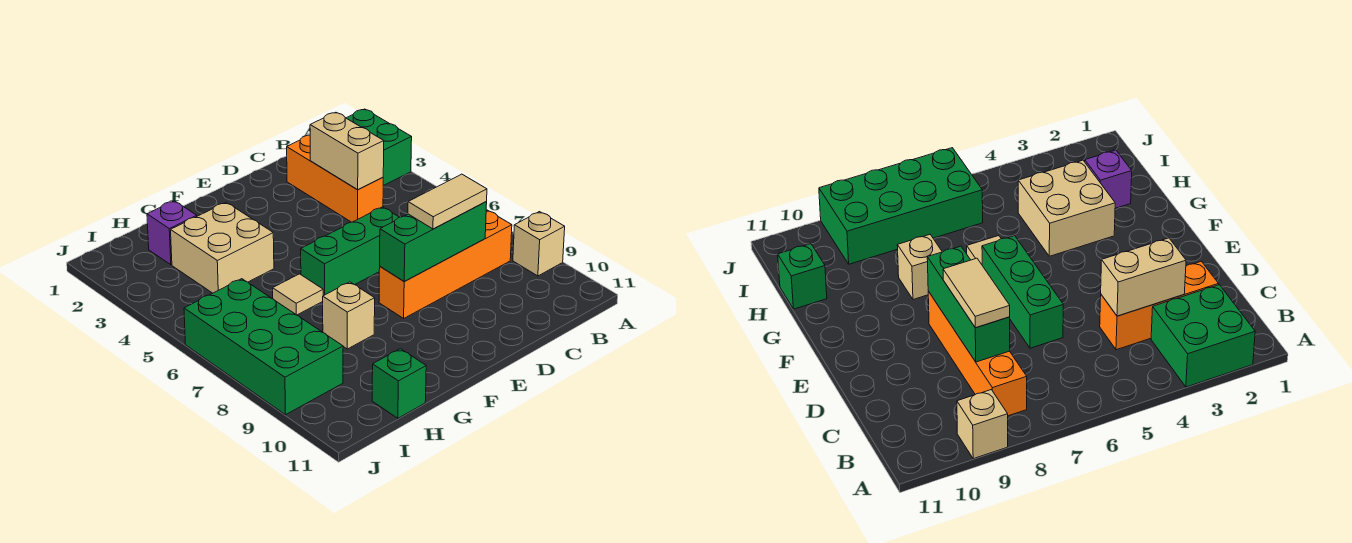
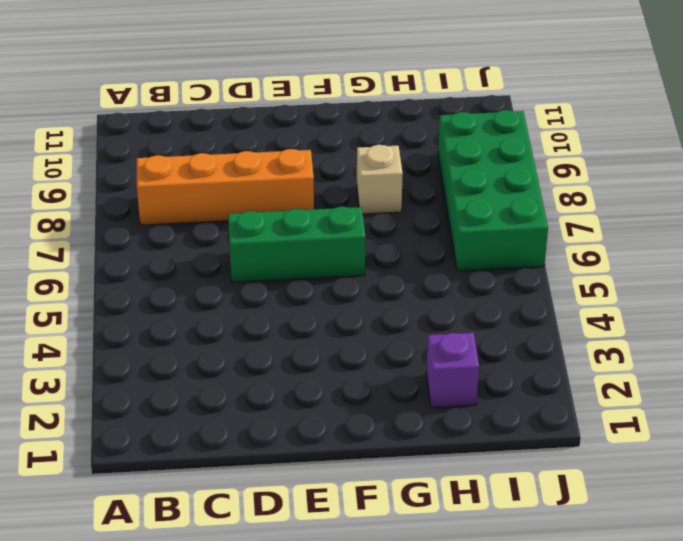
none -> green 2x2 brick [347,109,412,186]
none -> tan 1x1 brick [513,212,565,276]
none -> orange 1x3 brick [287,135,383,222]

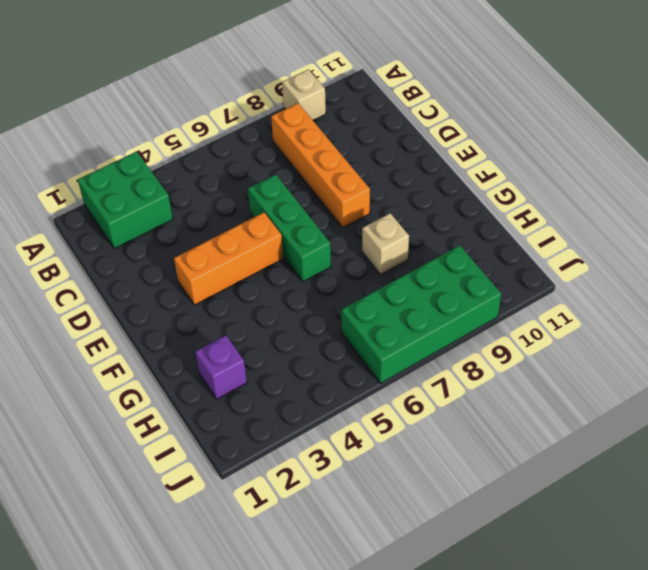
orange 1x3 brick [174,213,283,305] -> orange 1x3 brick moved to [287,135,383,222]
none -> tan 2x2 brick [171,202,274,293]
none -> tan 1x1 tile [273,274,323,315]
none -> green 1x1 brick [372,349,426,418]

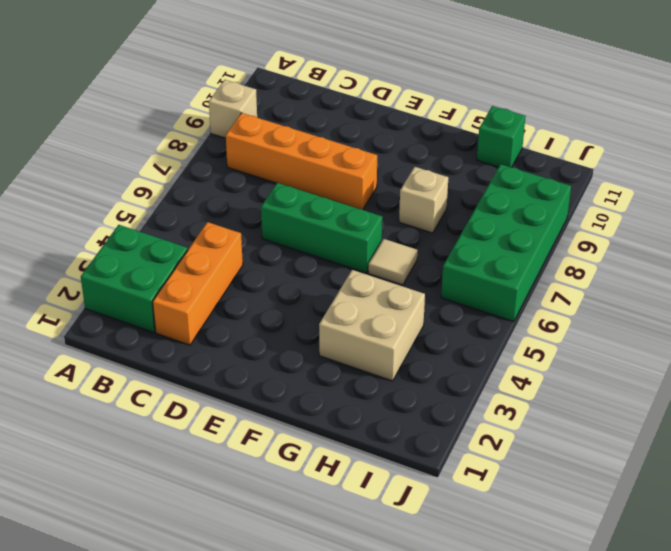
none -> purple 1x1 brick [147,201,197,265]
none -> tan 1x2 brick [310,112,384,190]
none -> green 1x3 brick [380,202,487,281]

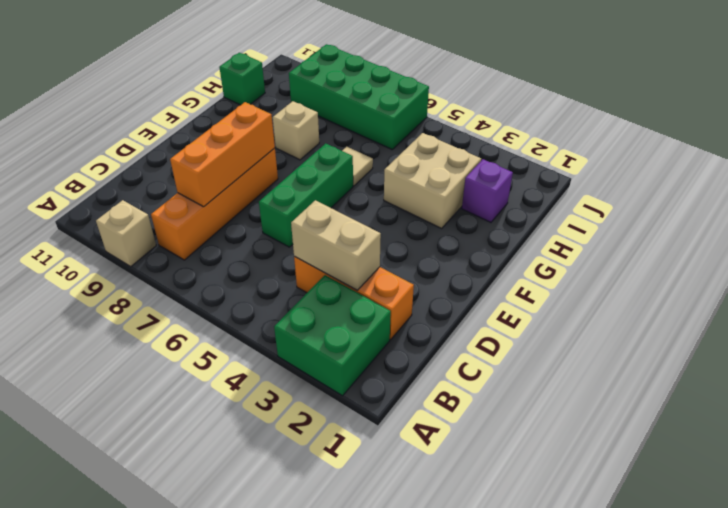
orange 1x3 brick [170,102,275,207] -> green 1x3 brick [380,202,487,281]
none -> tan 1x2 tile [408,174,487,229]

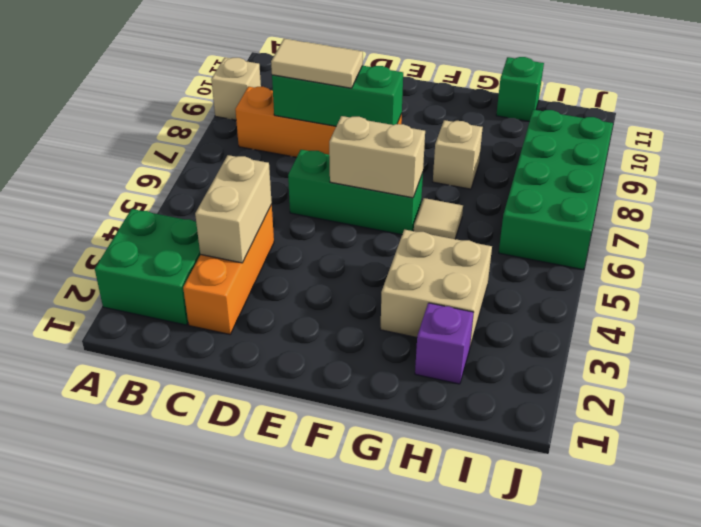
tan 1x2 brick [329,116,425,198] -> none

